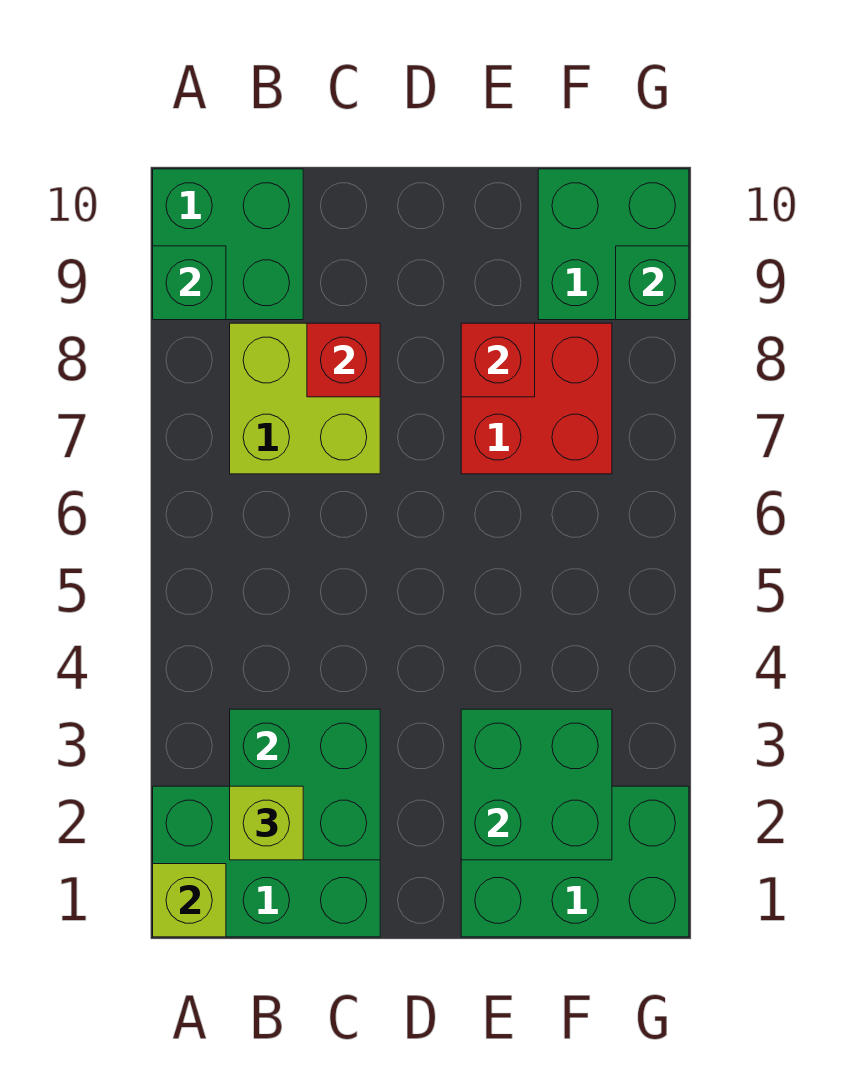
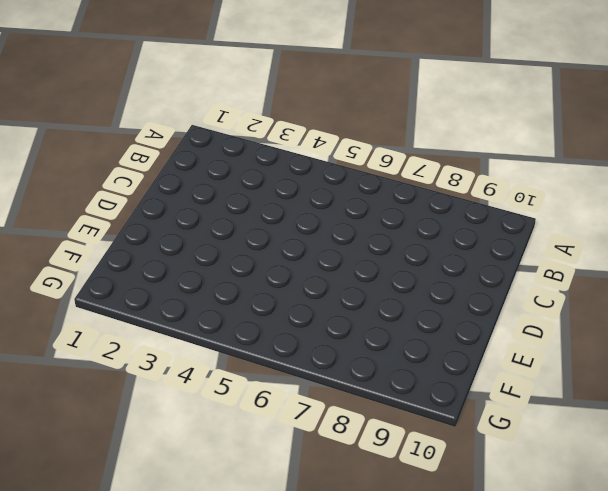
none -> green 2x3 brick [153,786,380,937]
none -> green 2x2 brick [153,169,303,320]
none -> lime 2x2 brick [230,323,380,474]

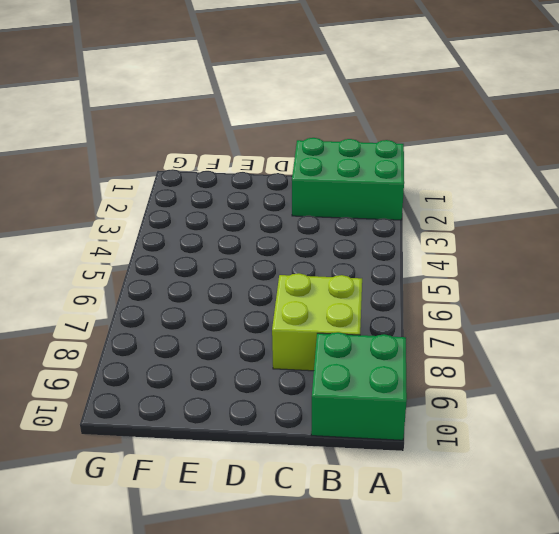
none -> green 2x3 brick [461,786,689,937]
none -> red 2x2 brick [461,323,612,474]
none -> green 2x2 brick [538,169,689,320]

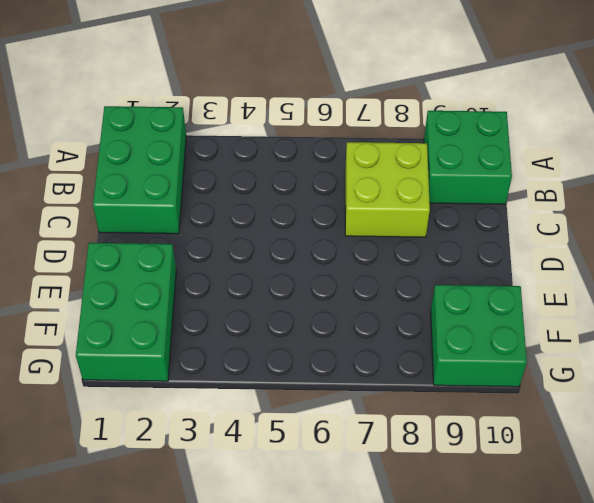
none -> red 2x2 brick [461,323,612,474]
none -> lime 1x1 brick [153,864,226,937]
none -> green 1x1 brick [153,246,226,320]

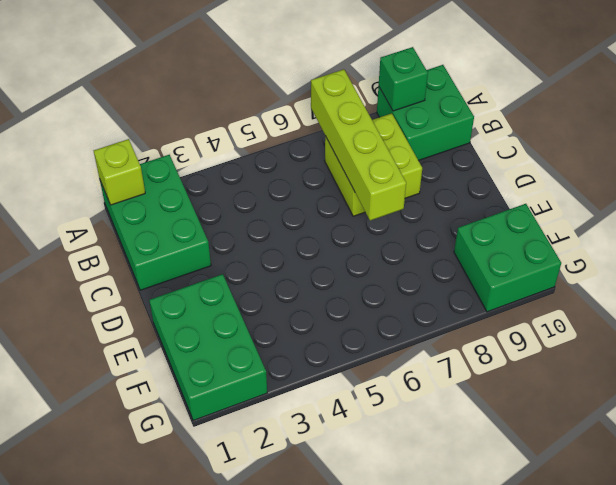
lime 1x4 brick [311,69,406,221] -> none
none -> red 2x2 brick [461,323,612,474]
none -> green 2x2 brick [230,709,380,860]
none -> red 1x1 brick [307,323,380,397]

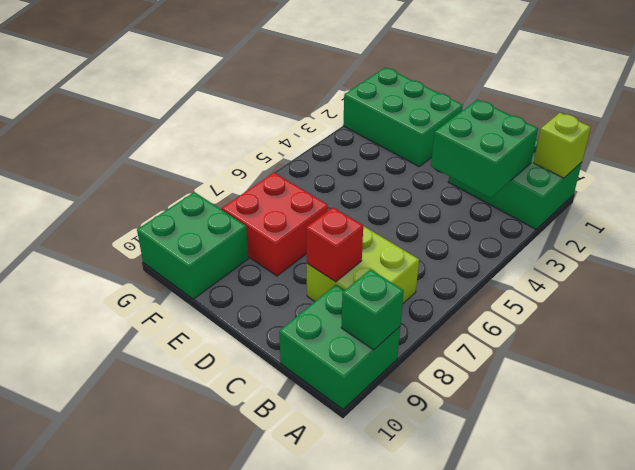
none -> green 2x2 brick [461,709,612,860]
none -> red 1x1 brick [461,323,535,397]
none -> green 1x1 brick [616,246,689,320]

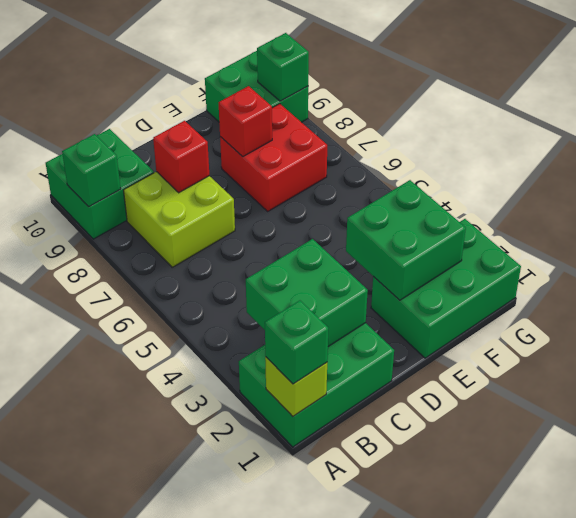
green 1x1 brick [265,301,328,384] -> none
none -> lime 1x1 brick [230,786,303,860]

